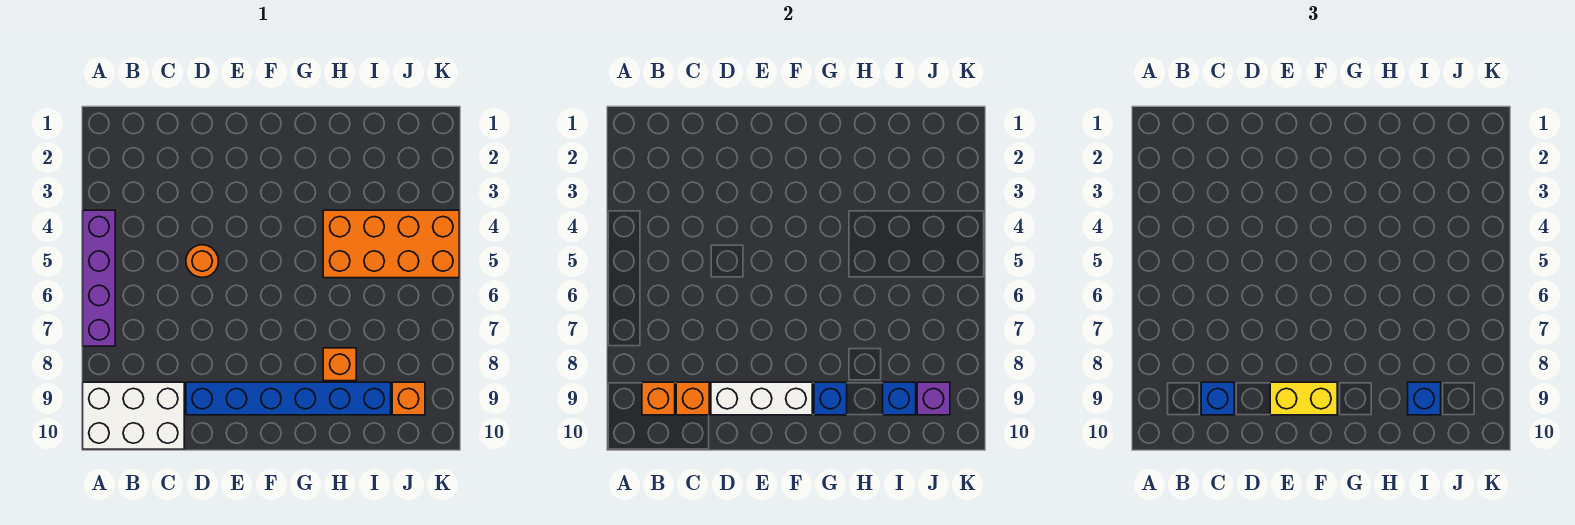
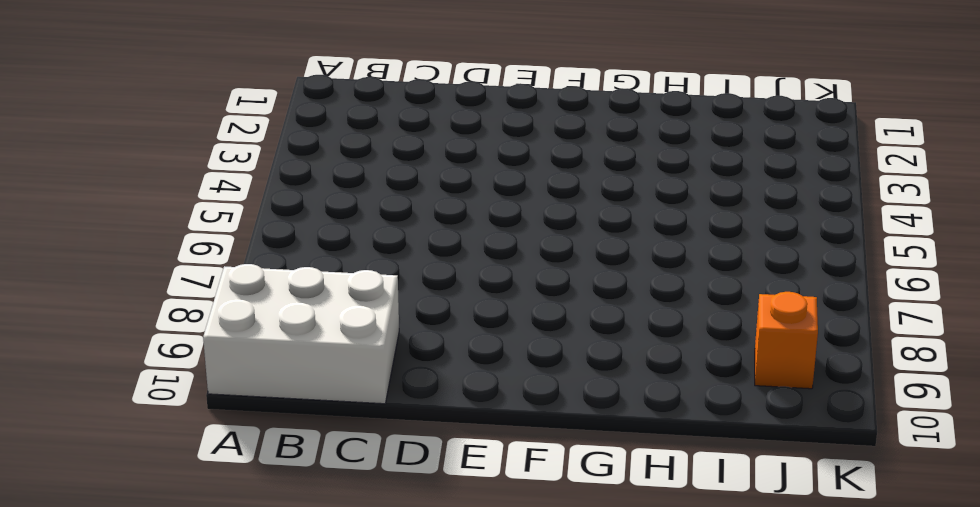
none -> purple 1x4 brick [83,210,115,346]
none -> orange 1x1 round brick [186,245,219,277]
none -> blue 1x6 brick [186,382,391,415]

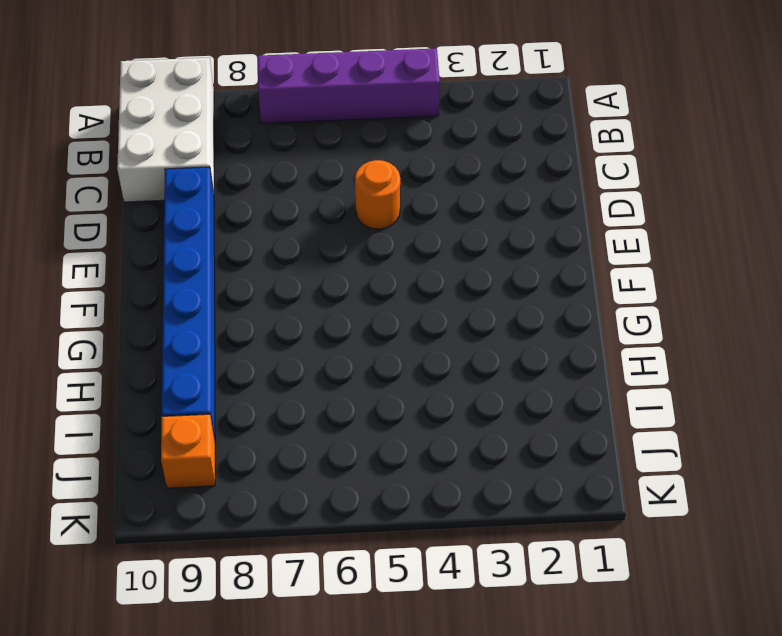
none -> orange 2x4 brick [323,210,459,278]
none -> orange 1x1 brick [323,348,356,381]
none -> orange 1x1 brick [642,382,675,415]

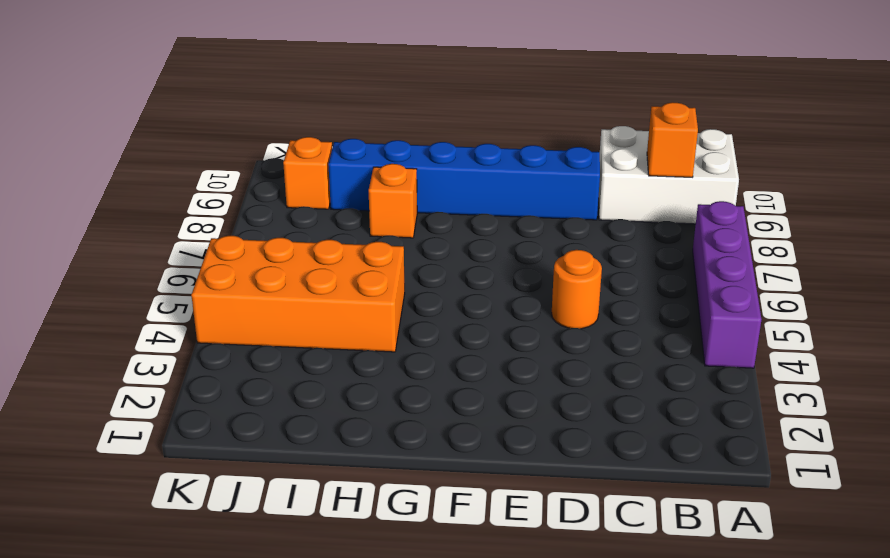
none -> orange 1x1 brick [676,382,709,415]
none -> white 1x3 brick [711,382,812,415]
none -> blue 1x1 brick [814,382,847,415]

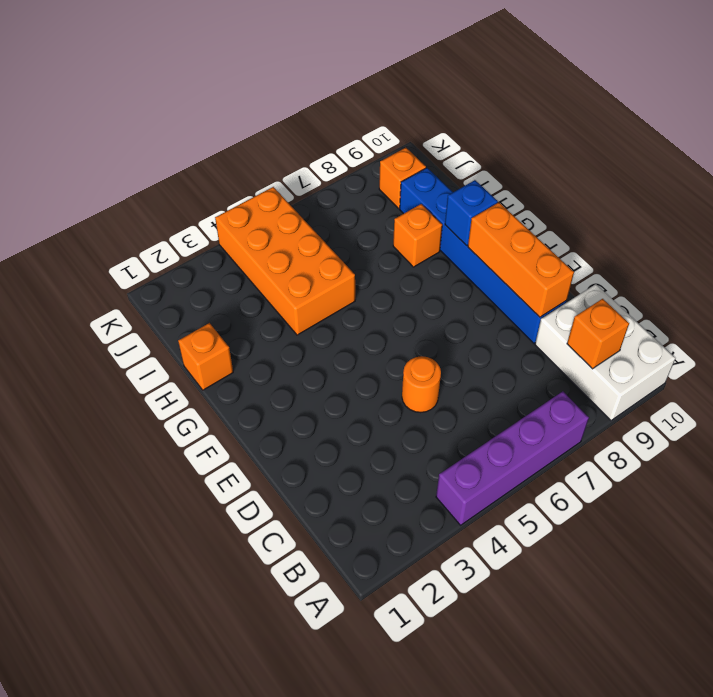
orange 1x3 brick [468,203,574,317] -> white 1x3 brick [711,382,812,415]
orange 1x1 brick [178,323,233,390] -> orange 1x1 brick moved to [676,382,709,415]
none -> blue 1x1 brick [883,382,916,415]
none -> purple 1x1 brick [917,382,950,415]
none -> blue 1x1 brick [1201,382,1234,415]

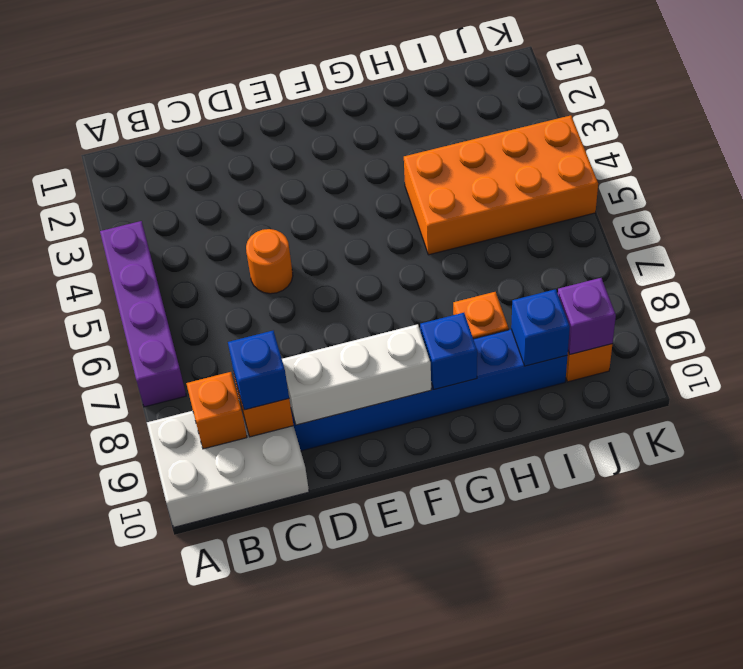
none -> yellow 1x2 brick [1270,382,1337,415]
none -> blue 1x1 brick [1408,382,1441,415]

